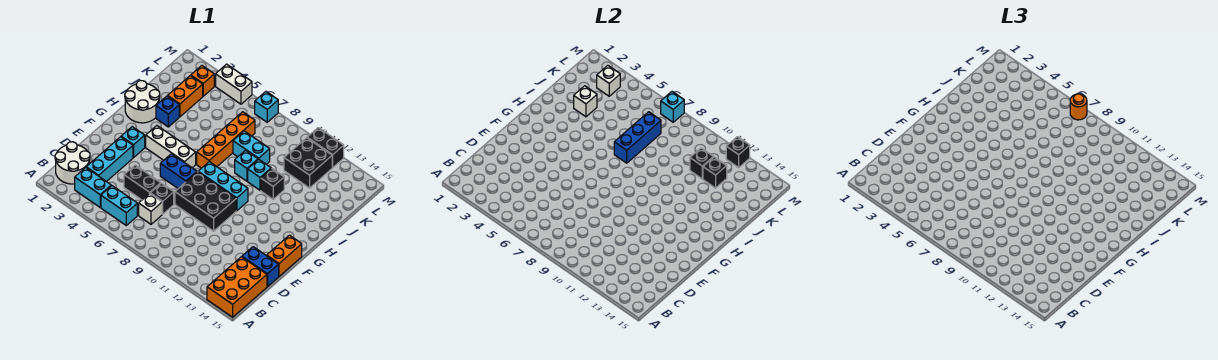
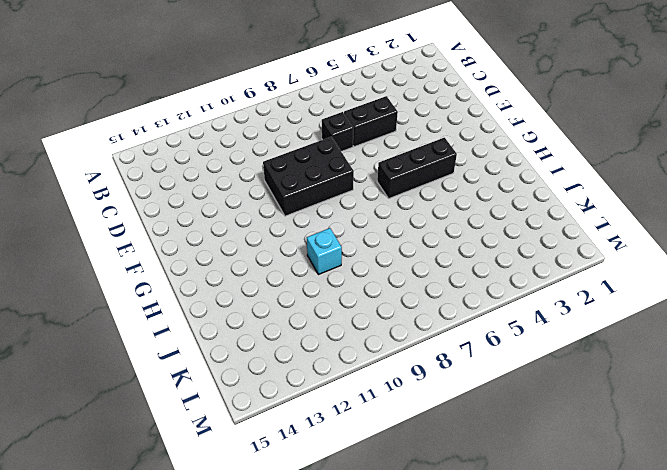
black 1x3 brick [377,138,457,198] -> white 1x3 brick [146,126,196,168]
none -> orange 2x3 brick [207,257,267,317]
none -> white 2x2 round brick [55,142,90,184]
none -> cyan 1x2 brick [75,167,111,207]
none -> cyan 1x2 brick [101,186,137,225]

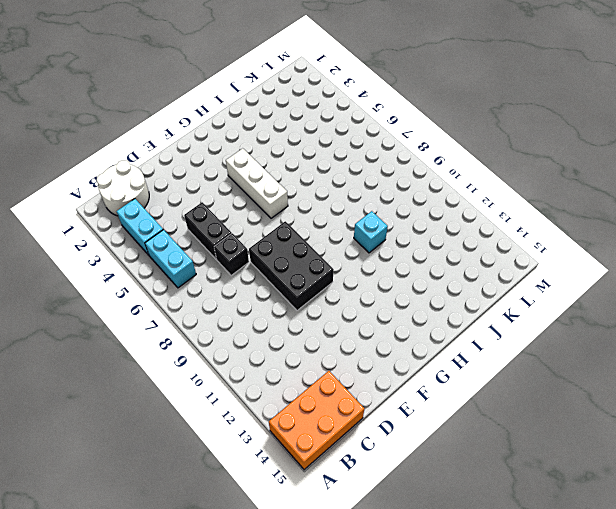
none -> cyan 1x3 brick [86,137,133,182]
none -> white 1x1 brick [139,193,162,224]
none -> blue 1x2 brick [242,247,279,287]
none -> orange 1x2 brick [267,235,302,276]

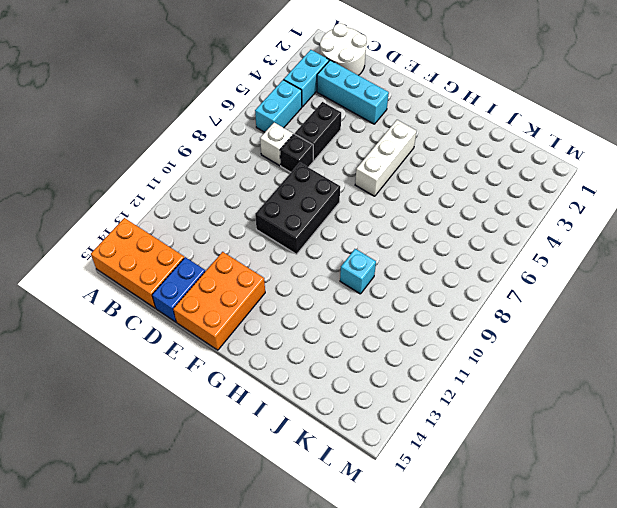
orange 2x3 brick [173,252,265,350] -> orange 1x2 brick [267,235,302,276]
none -> cyan 1x1 brick [121,127,145,158]
none -> blue 1x2 brick [160,154,197,189]
none -> cyan 1x3 brick [198,162,248,211]
none -> white 2x2 round brick [125,81,160,123]

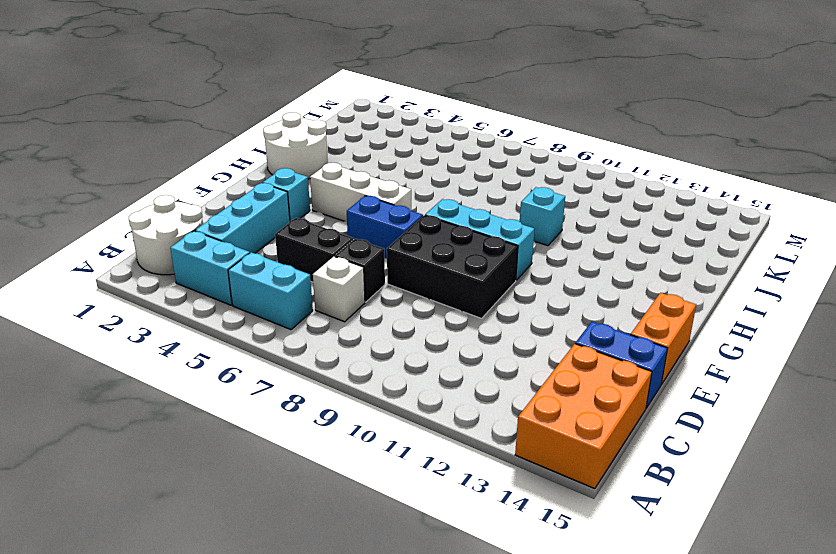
none -> orange 1x4 brick [197,112,255,168]
none -> blue 1x1 brick [156,96,179,127]
none -> cyan 1x1 brick [235,150,258,181]
none -> black 1x1 brick [261,168,284,199]

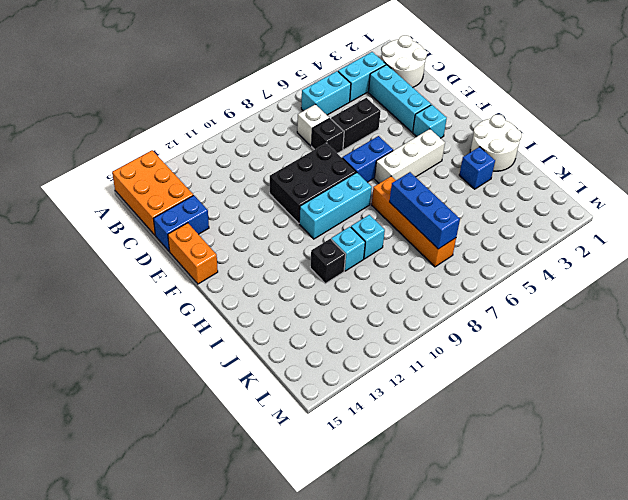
none -> orange 1x2 brick [168,76,203,117]
none -> cyan 1x2 brick [233,131,270,164]
none -> black 2x2 brick [284,138,333,188]
none -> orange 1x1 brick [191,66,214,96]

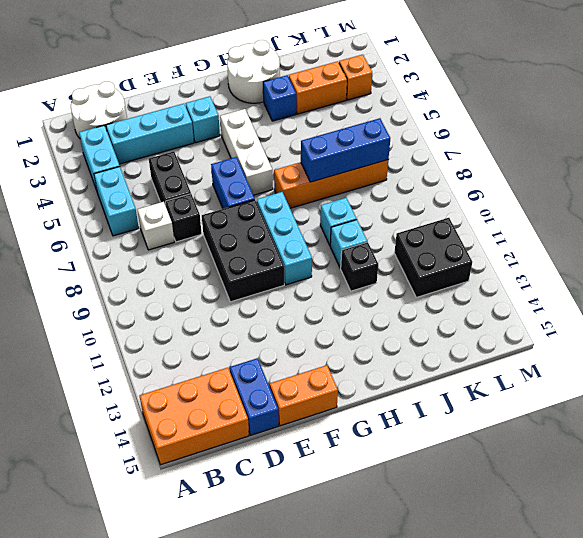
none -> cyan 1x2 brick [233,131,270,164]
none -> white 1x2 brick [216,64,252,104]
none -> cyan 1x1 brick [255,92,278,122]
none -> black 1x2 brick [307,128,344,167]

